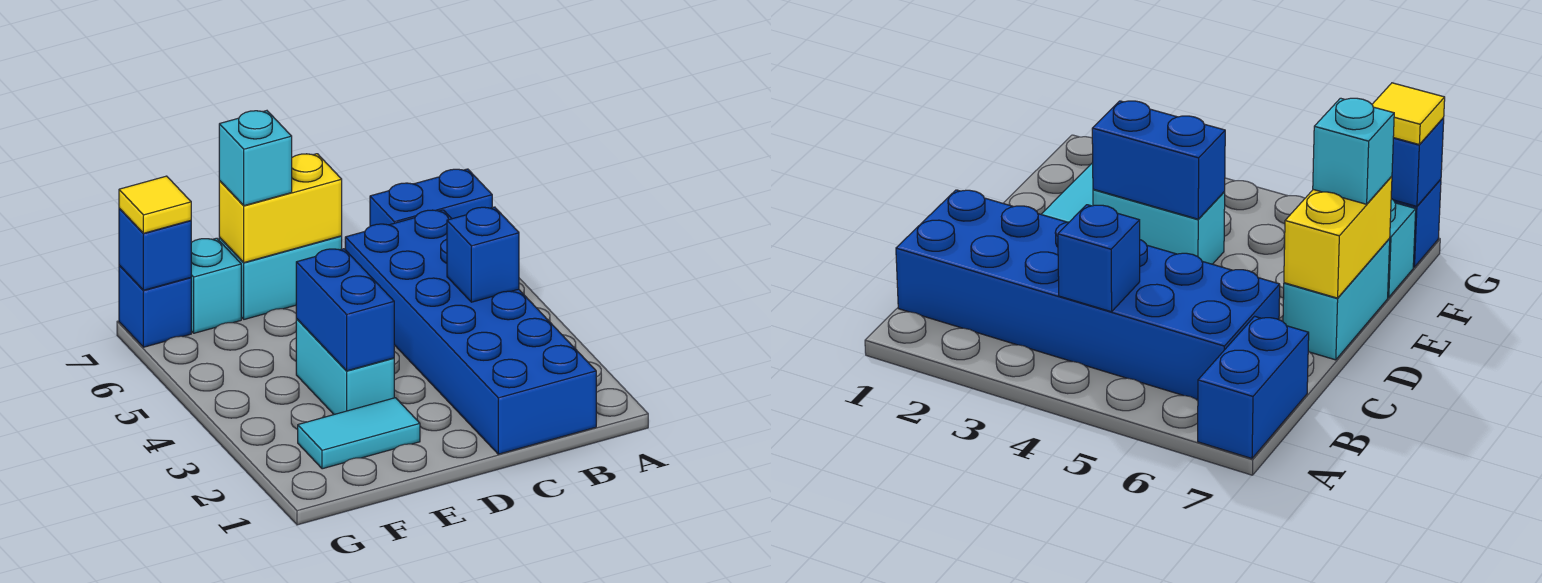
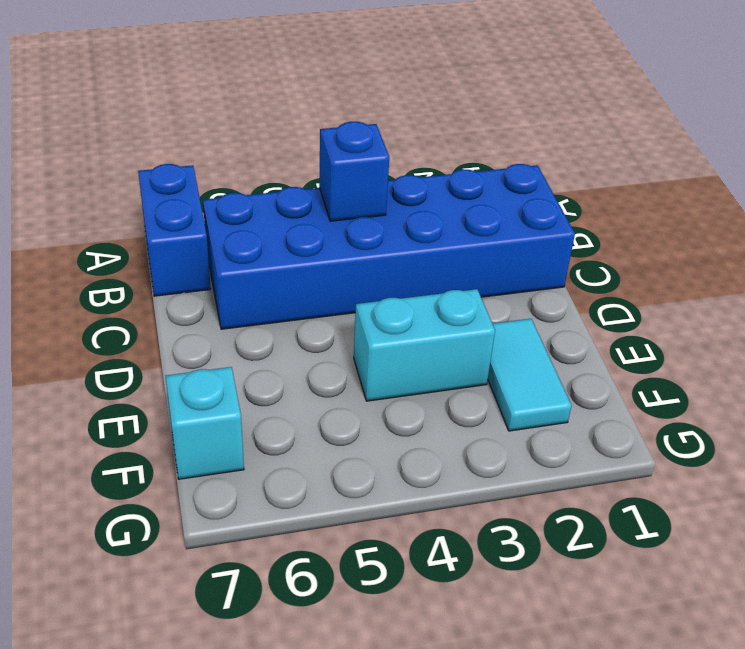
none -> cyan 1x2 brick [219,236,342,319]
none -> blue 1x1 brick [119,266,191,347]
none -> yellow 1x2 brick [219,154,342,263]

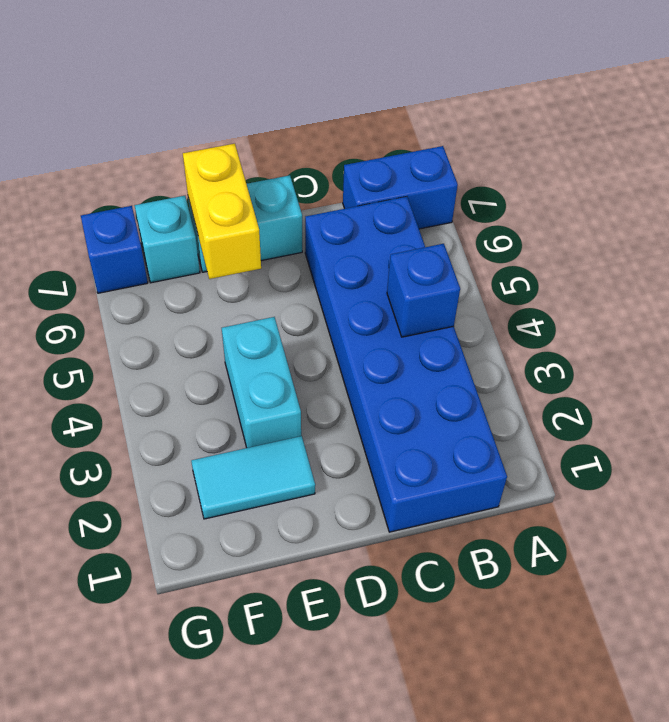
yellow 1x2 brick [183,144,261,279] -> yellow 1x2 brick turned to [219,154,342,263]
none -> blue 1x2 brick [296,249,394,371]
none -> blue 1x1 brick [119,209,191,290]
none -> cyan 1x1 brick [219,111,292,206]

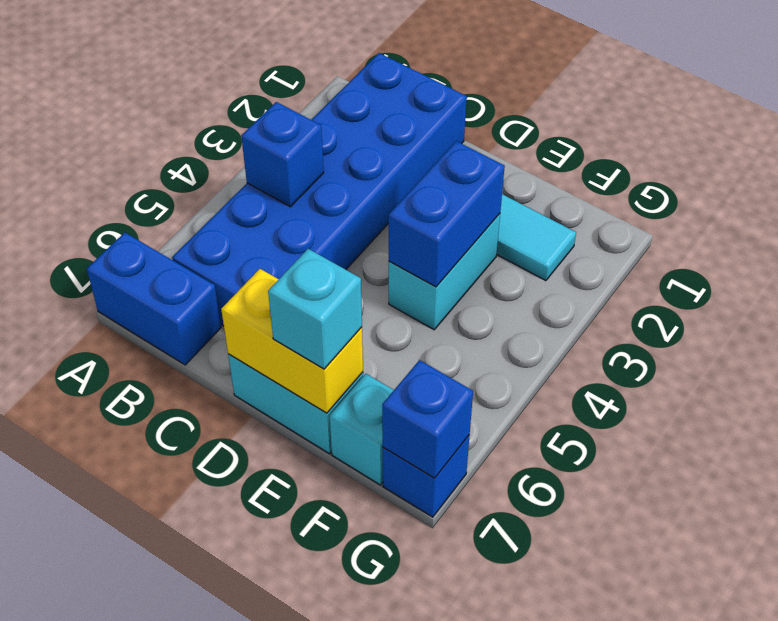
none -> yellow 1x1 tile [119,176,191,233]

